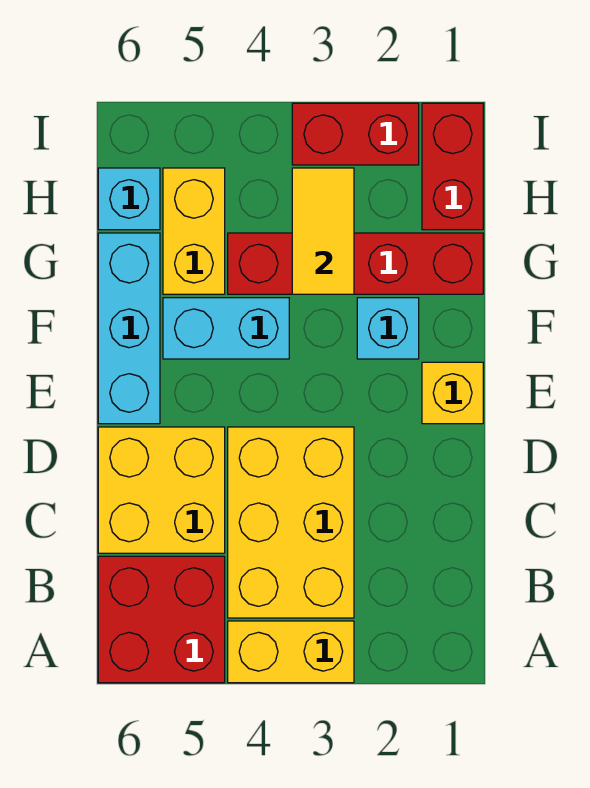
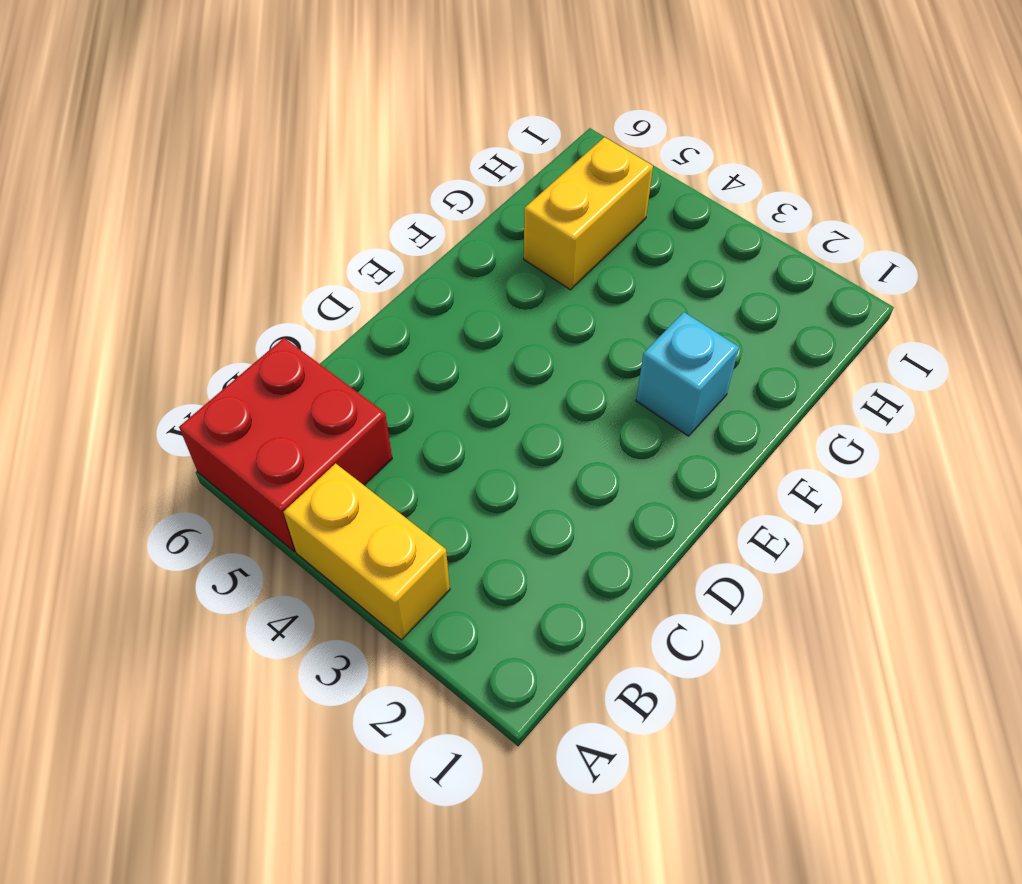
none -> yellow 2x3 brick [228,427,354,618]
none -> yellow 2x2 brick [98,427,225,553]
none -> yellow 1x1 brick [422,362,483,424]

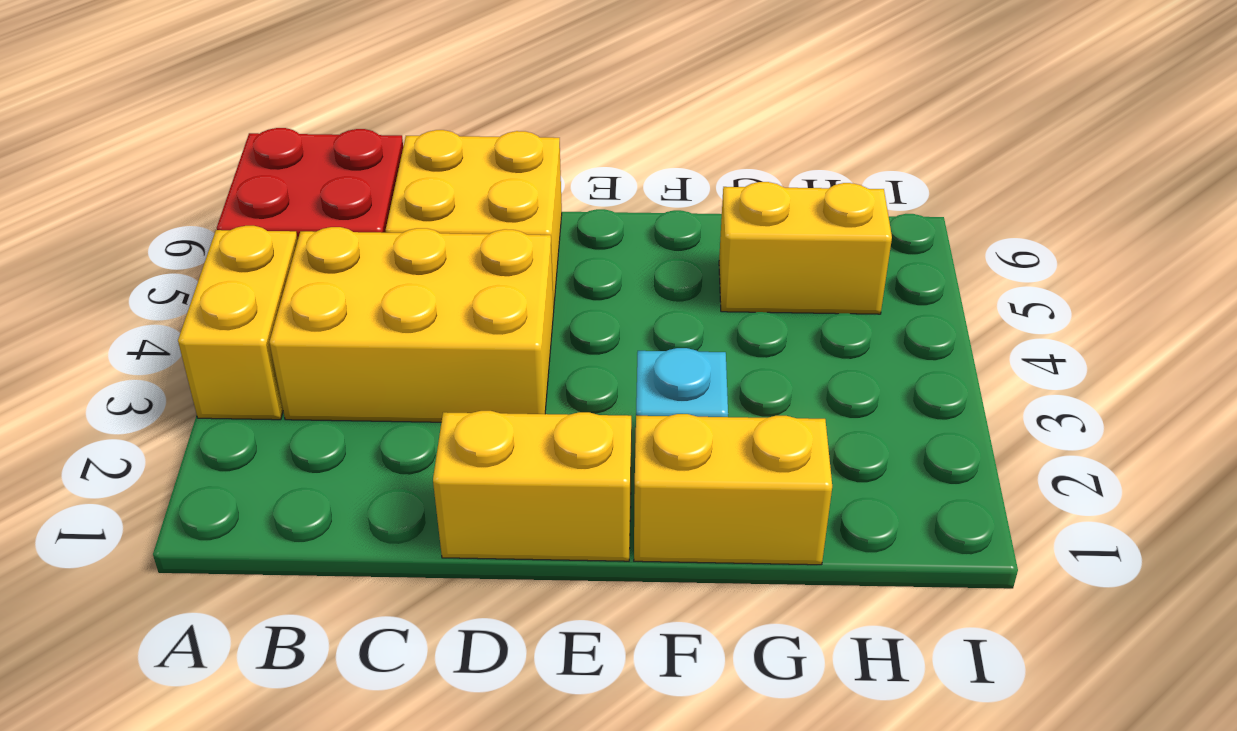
yellow 1x2 brick [433,411,631,561] -> yellow 1x1 brick [422,362,483,424]
yellow 1x2 brick [634,414,832,565] -> red 1x4 brick [228,233,483,294]
none -> cyan 1x3 brick [98,233,160,424]
none -> cyan 1x2 brick [163,298,289,359]
none -> red 1x2 brick [422,103,483,230]

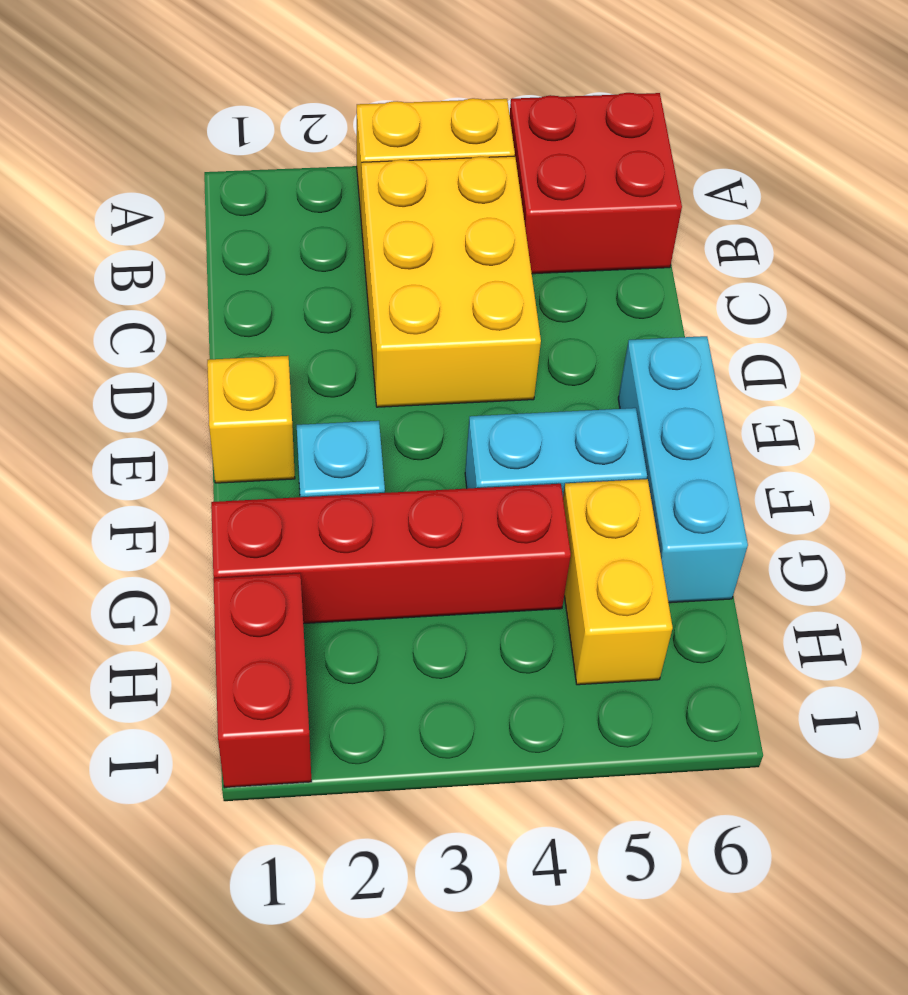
none -> yellow 2x2 brick [98,427,225,553]
none -> cyan 1x1 brick [98,168,160,230]
none -> red 1x2 brick [292,103,419,165]

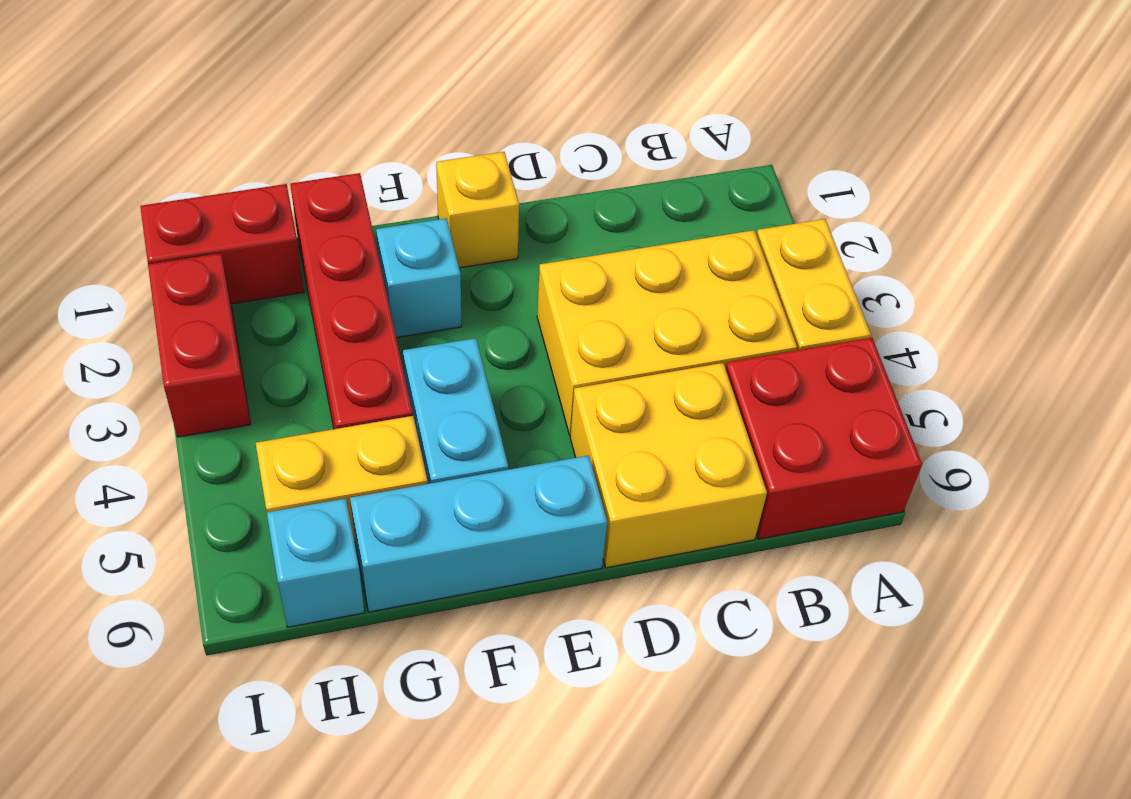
none -> yellow 1x2 tile [292,168,354,294]

